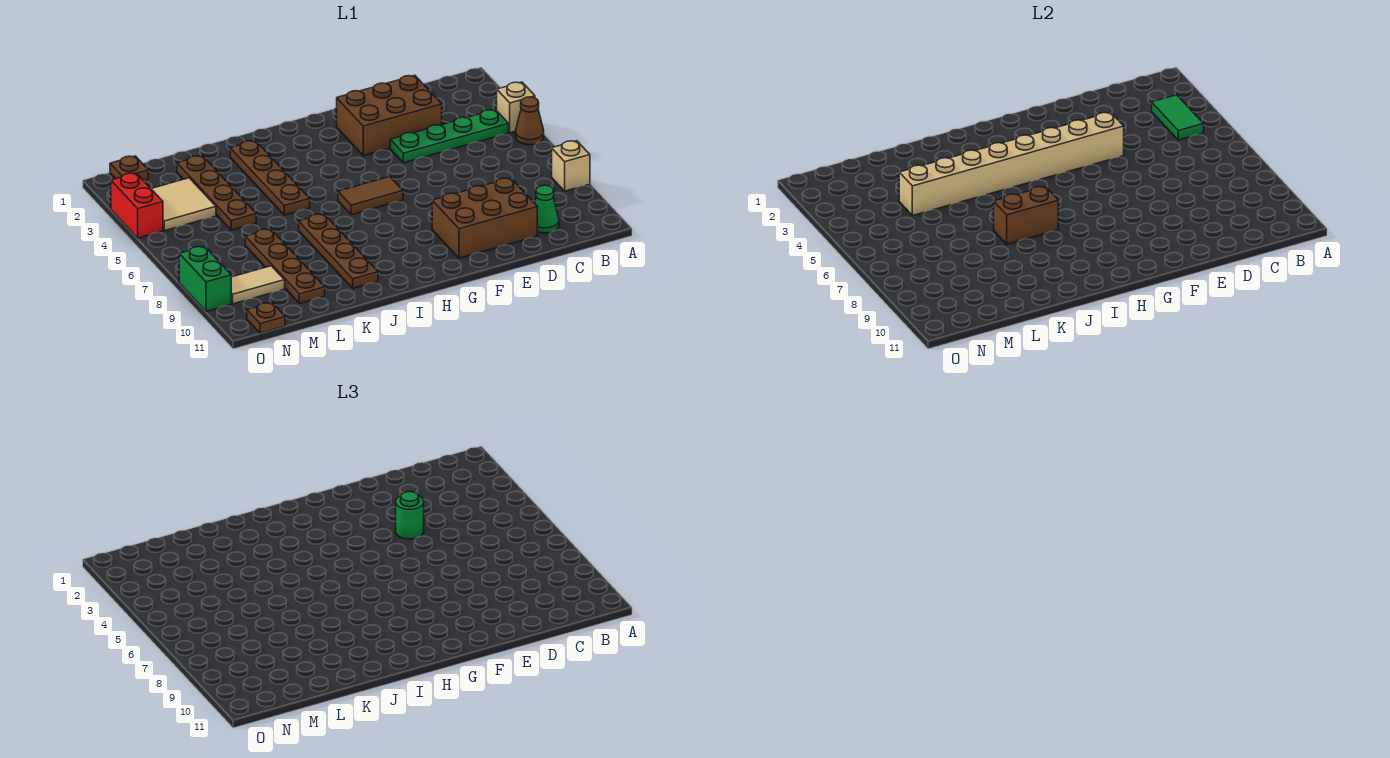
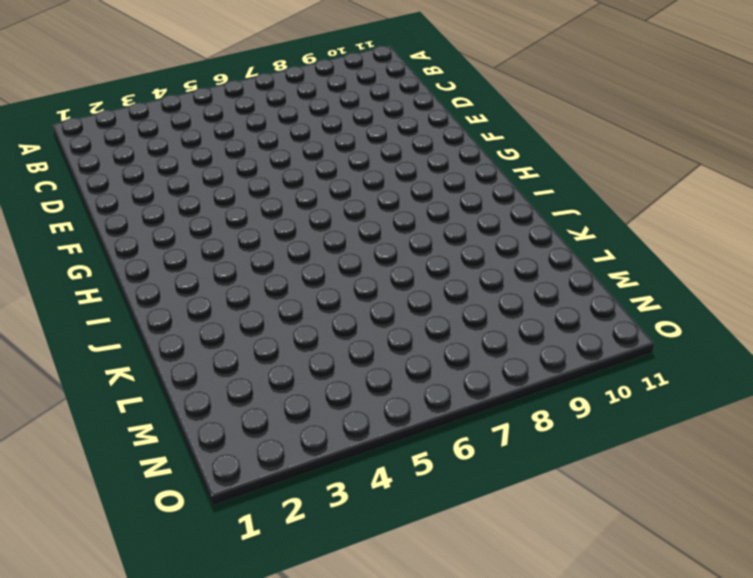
none -> tan 1x1 brick [497,82,535,133]
none -> brown 1x1 cone [516,97,544,145]
none -> tan 1x1 brick [552,141,590,191]

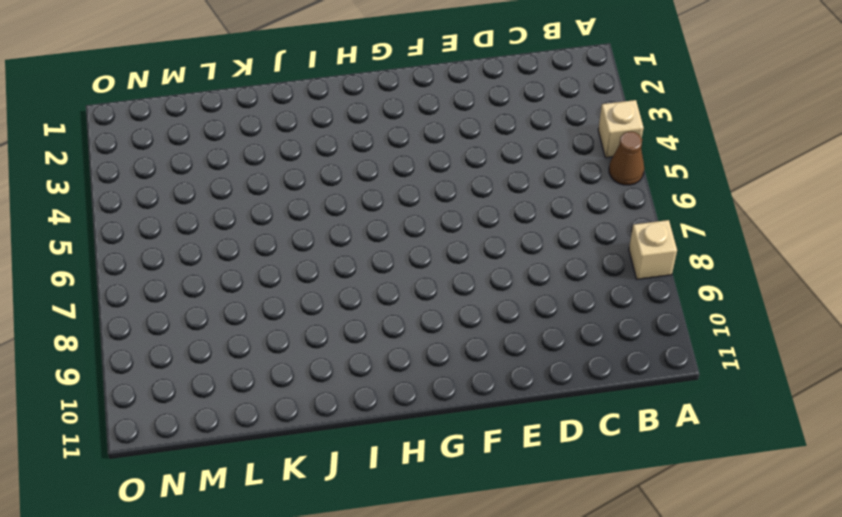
none -> green 1x4 plate [390,110,509,163]
none -> green 1x1 cone [535,185,559,233]
none -> brown 2x3 brick [337,75,442,156]

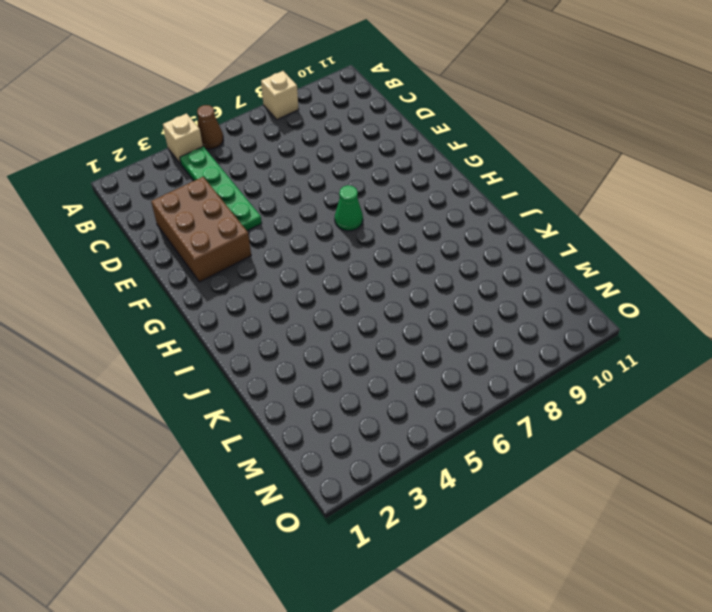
green 1x1 cone [335,185,363,231] -> green 1x1 cone moved to [535,185,559,233]
none -> brown 2x3 brick [432,178,537,258]
none -> brown 1x2 tile [338,177,403,215]
none -> brown 1x4 plate [230,141,310,215]

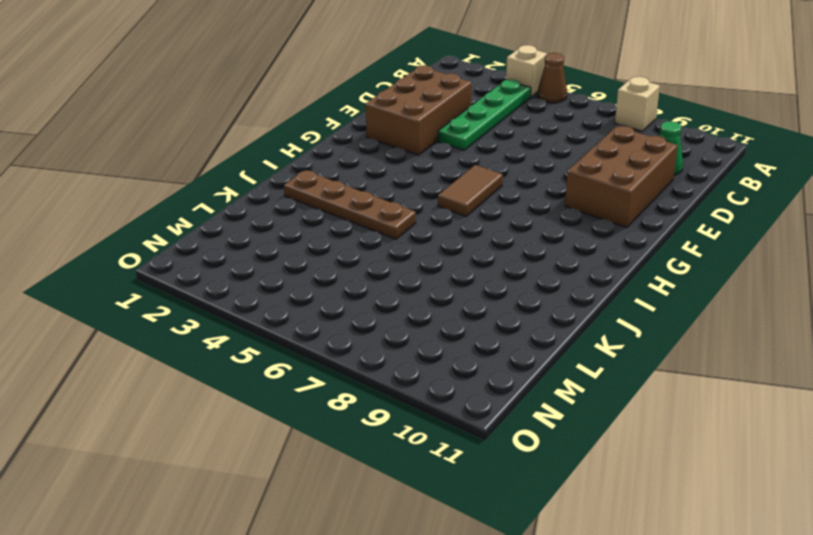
none -> brown 1x4 plate [299,214,378,288]
none -> brown 1x4 plate [177,156,256,230]
none -> brown 1x4 plate [245,229,325,304]

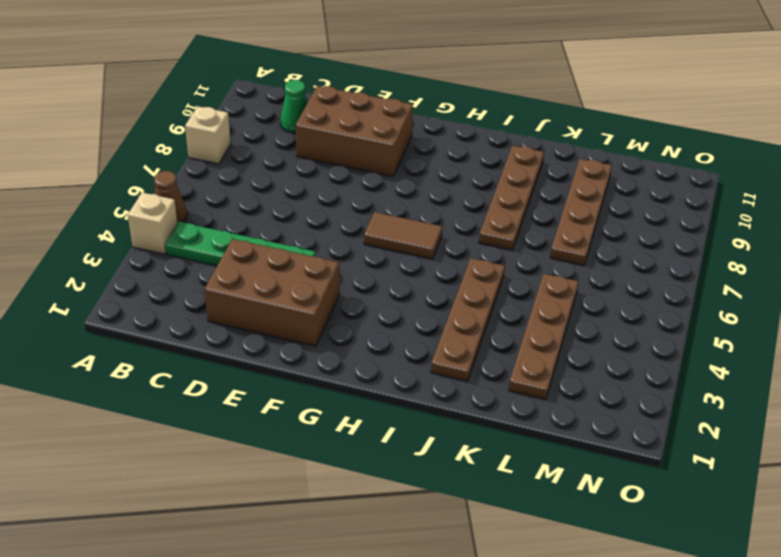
none -> tan 2x2 tile [152,178,216,231]
none -> tan 1x2 tile [231,266,285,304]
none -> brown 1x1 plate [110,156,148,181]

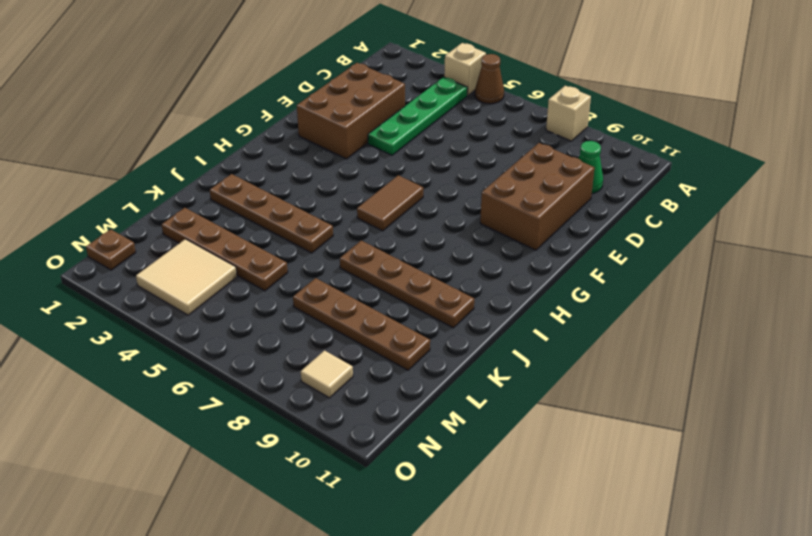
tan 1x1 tile [301,351,353,398] -> tan 1x2 tile [231,266,285,304]
none -> brown 1x1 plate [247,303,285,333]
none -> red 1x2 brick [111,173,163,238]
none -> green 1x2 brick [179,246,231,311]

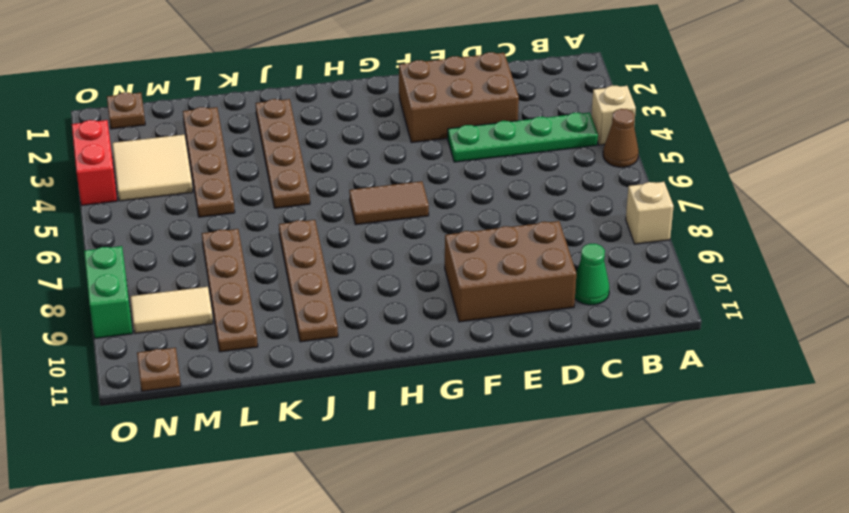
none -> green 1x2 tile [1152,95,1204,140]
none -> tan 1x8 brick [899,112,1124,216]
none -> brown 1x2 brick [994,186,1058,244]

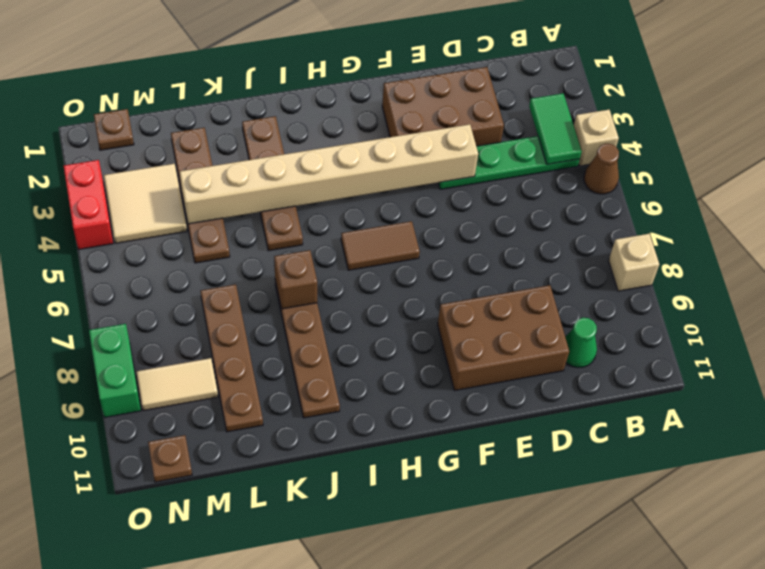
brown 1x1 brick [274,250,317,309] -> brown 1x2 brick [994,186,1058,244]
none -> green 1x1 round brick [396,492,424,539]

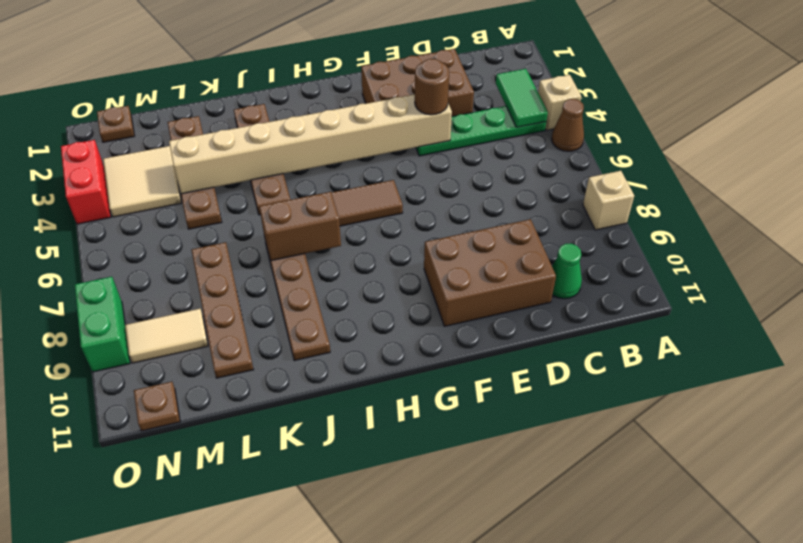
brown 1x1 round brick [415,59,449,115] -> green 1x1 round brick [396,492,424,539]

